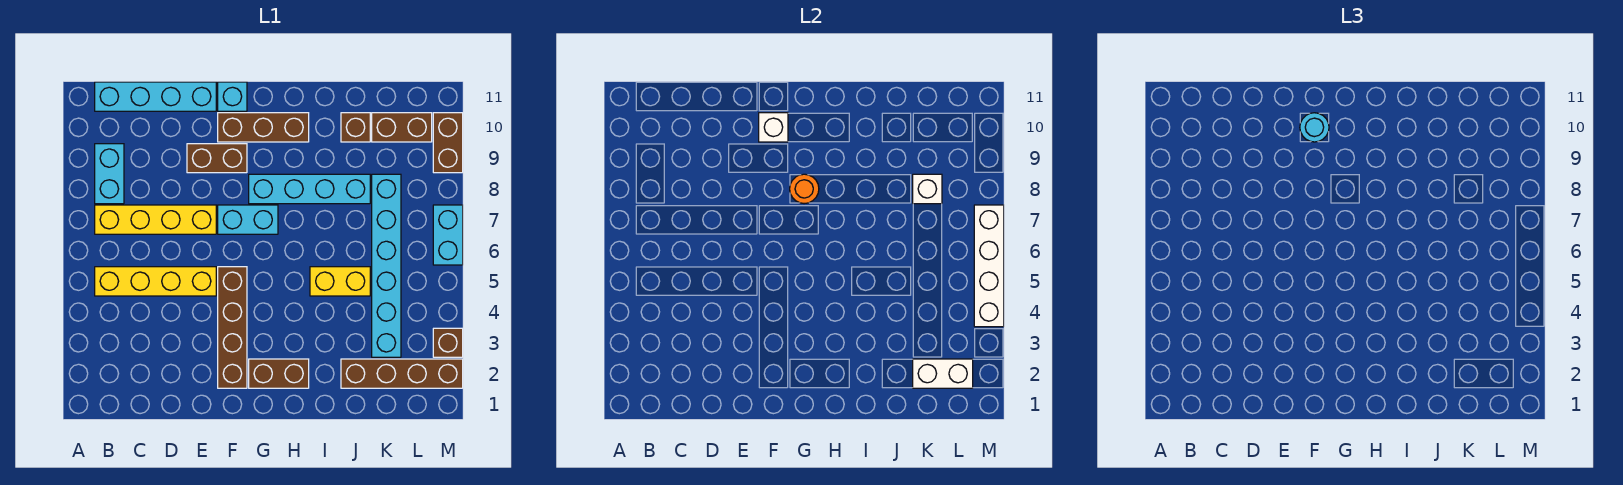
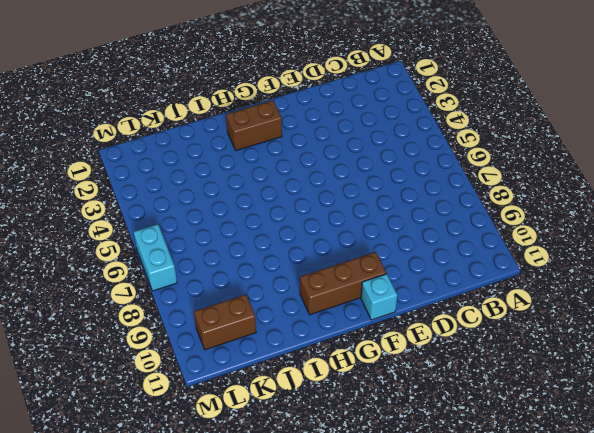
none -> yellow 1x4 brick [95,267,216,296]
none -> yellow 1x4 brick [95,205,216,234]
none -> cyan 1x2 brick [95,144,124,204]

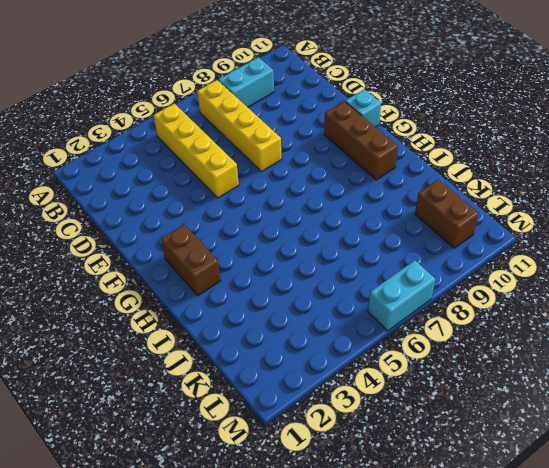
none -> cyan 1x4 brick [95,82,216,111]
none -> brown 1x2 brick [187,144,247,173]
none -> brown 1x4 brick [218,267,247,388]

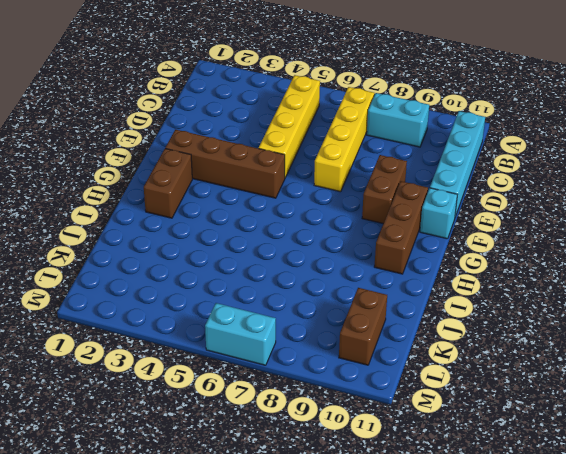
none -> cyan 1x2 brick [218,205,278,234]
none -> cyan 1x4 brick [249,174,370,204]
none -> yellow 1x2 brick [310,267,370,296]

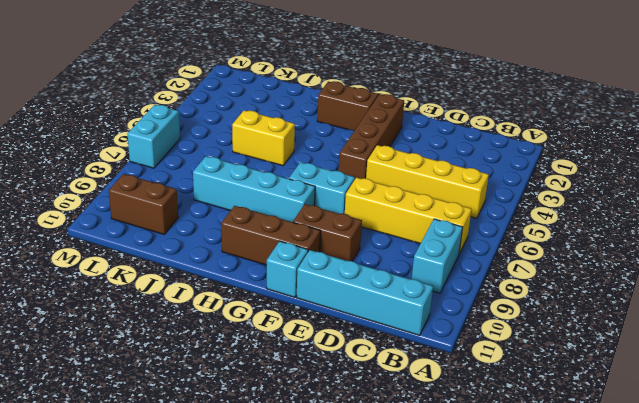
none -> brown 1x4 brick [341,359,463,388]
none -> brown 1x1 brick [341,113,370,142]
none -> cyan 1x6 brick [372,174,401,357]

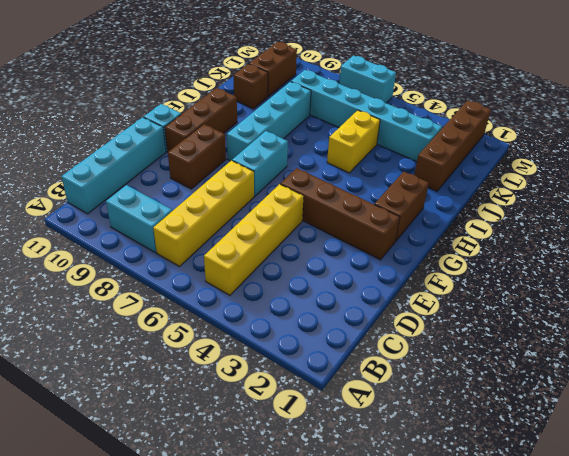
none -> brown 1x1 brick [433,328,463,357]
none -> brown 1x2 brick [433,113,463,173]
none -> white 1x1 brick [759,113,788,142]

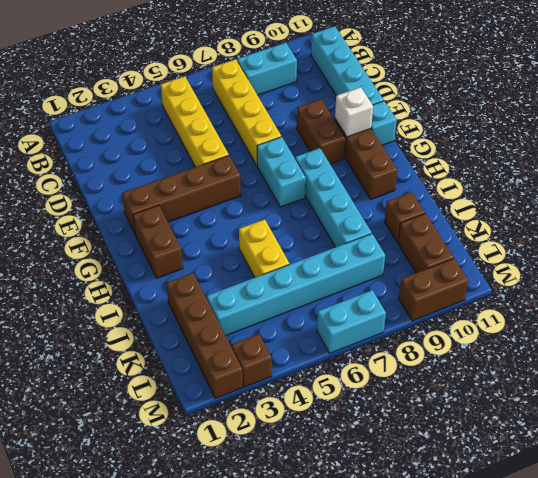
none -> orange 1x1 round brick [790,174,819,204]
none -> white 1x2 brick [913,359,973,388]
none -> white 1x1 brick [913,174,942,204]

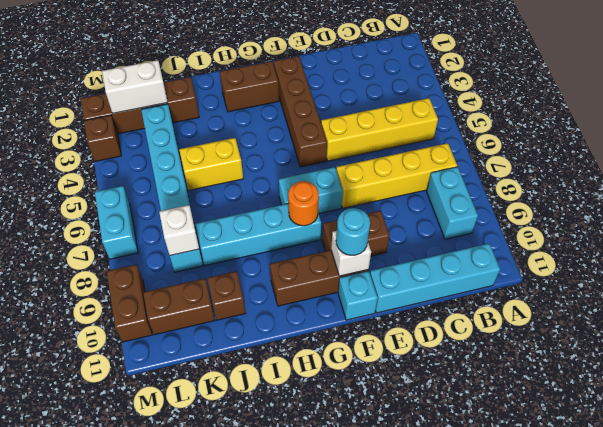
none -> white 1x4 brick [974,205,1004,327]

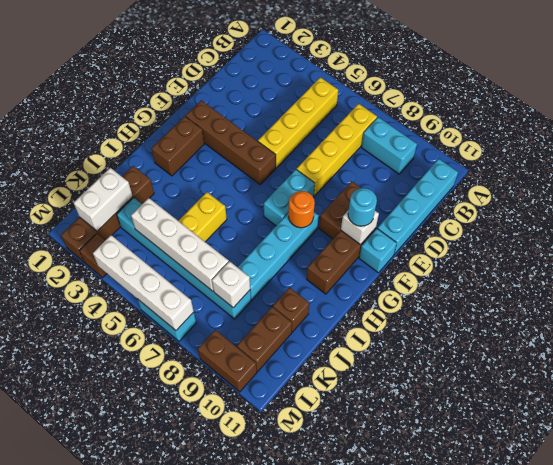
white 1x4 brick [131,198,229,291] -> none

